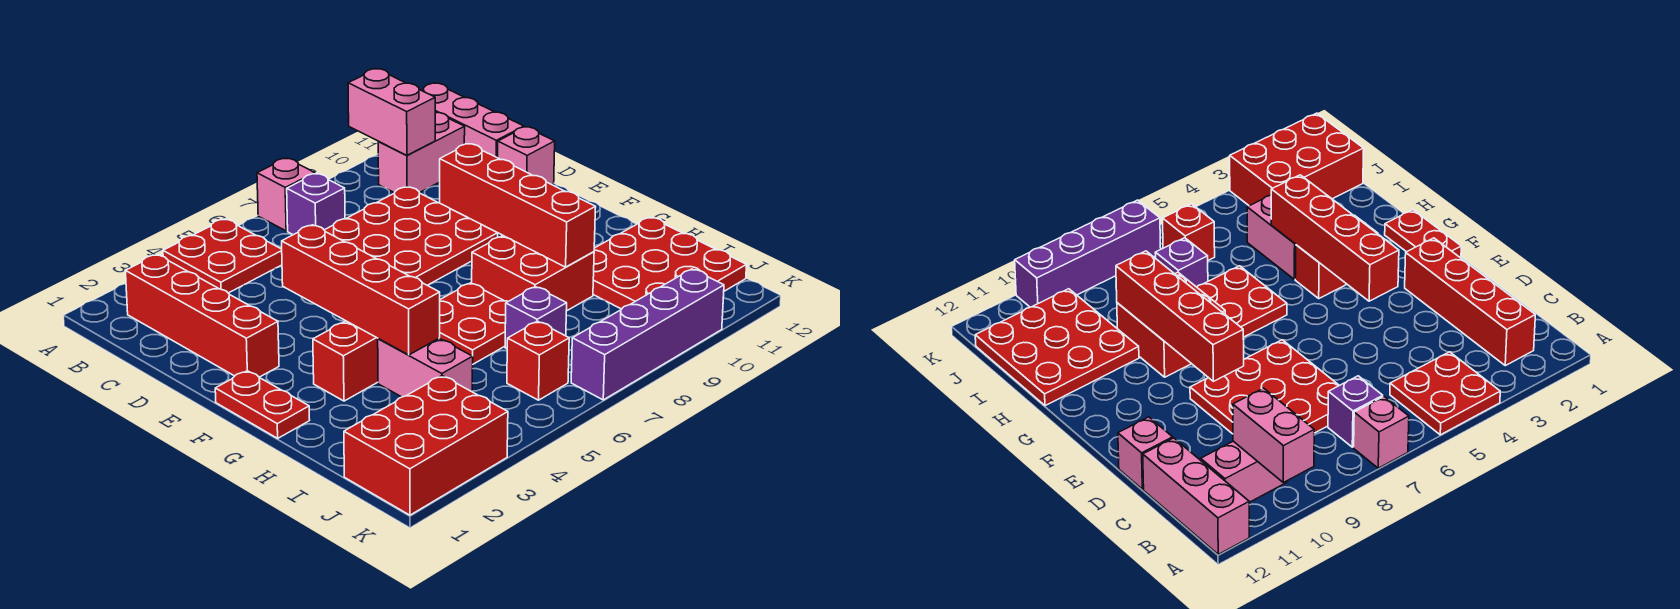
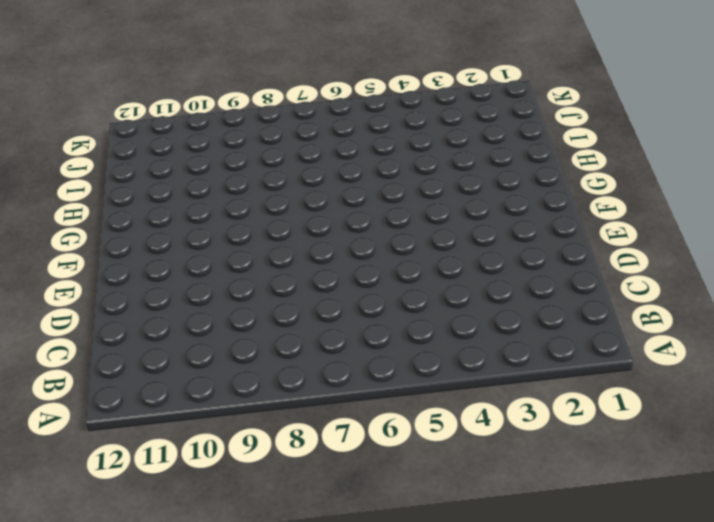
none -> red 2x2 plate [163,219,282,293]
none -> pink 1x1 brick [257,158,315,231]
none -> pink 1x3 brick [421,83,524,158]

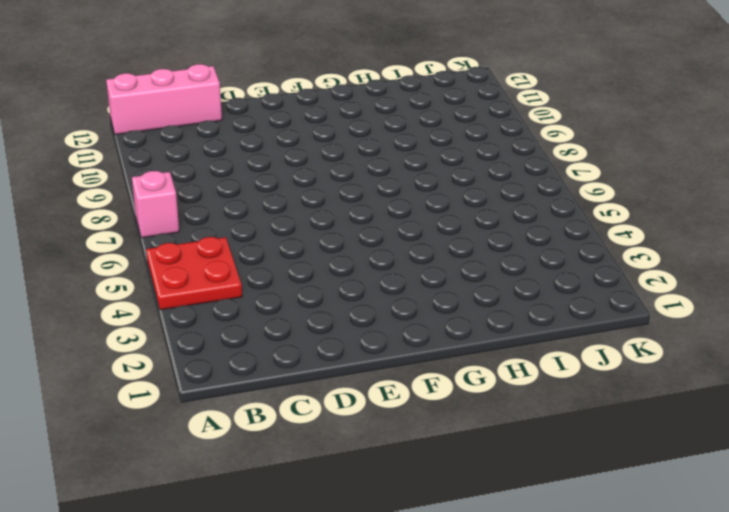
none -> red 1x4 brick [126,255,279,377]
none -> purple 1x1 brick [287,173,345,235]
none -> pink 1x2 brick [378,113,465,193]

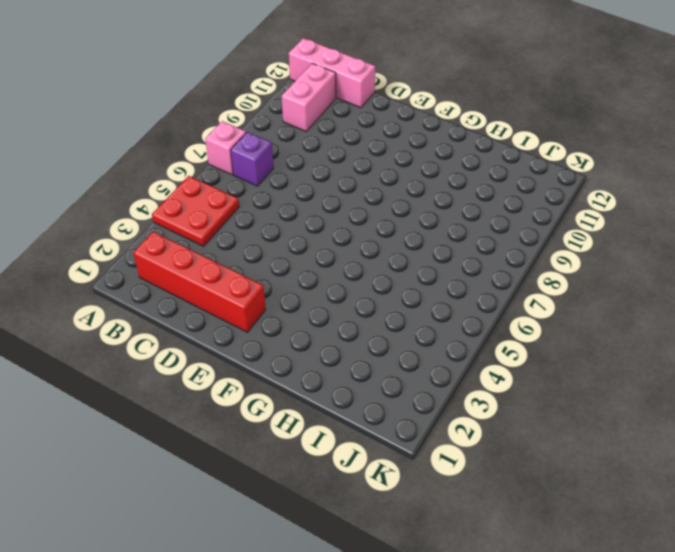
none -> red 3x3 plate [325,187,498,285]
none -> pink 1x1 brick [498,127,555,185]
none -> red 1x2 plate [215,371,310,438]

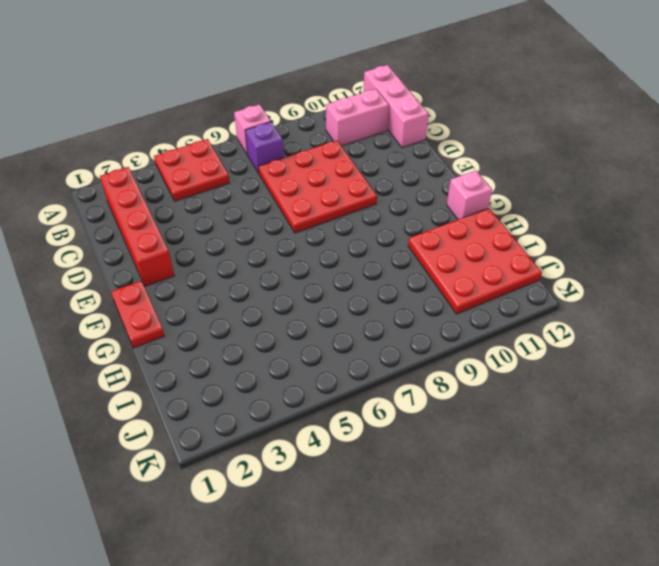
pink 1x1 brick [447,171,492,219] -> pink 1x1 brick moved to [498,127,555,185]
none -> red 1x2 brick [313,321,378,401]
none -> red 2x2 plate [440,283,508,364]
none -> red 2x2 brick [472,236,594,311]

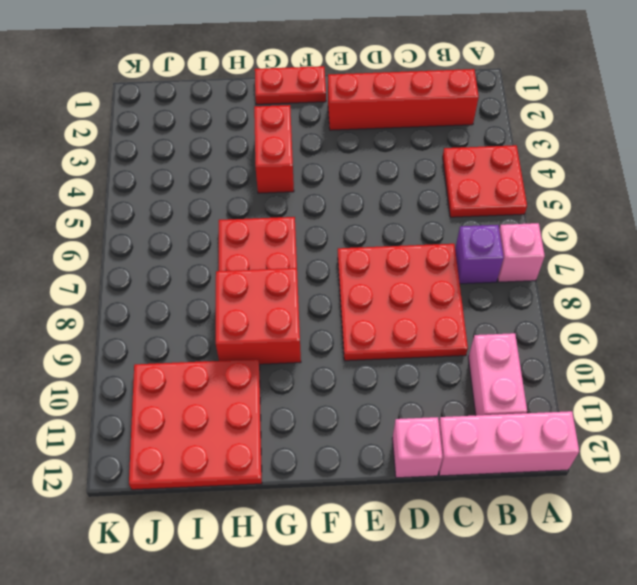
none -> pink 1x2 brick [378,338,473,397]
none -> purple 1x1 brick [505,287,567,349]
none -> red 2x3 brick [344,376,508,515]

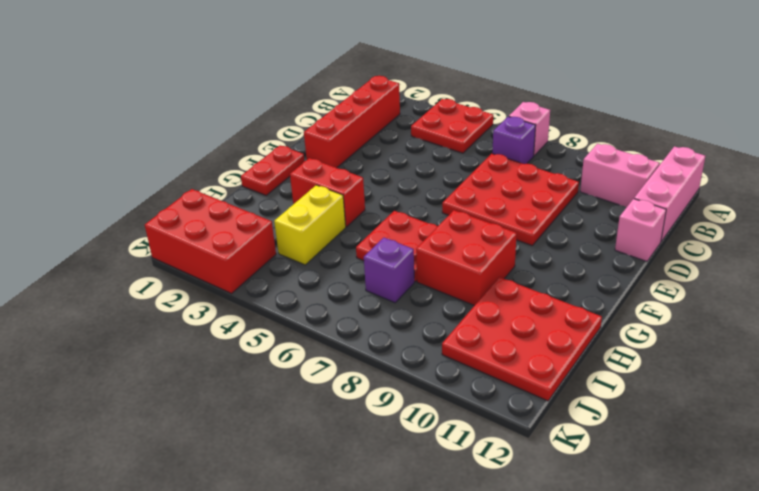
yellow 1x2 brick [274,185,346,265] -> pink 1x2 brick [378,338,473,397]
none -> red 1x1 brick [507,321,569,400]
none -> purple 1x4 brick [571,269,724,400]
none -> pink 1x2 brick [348,69,435,156]

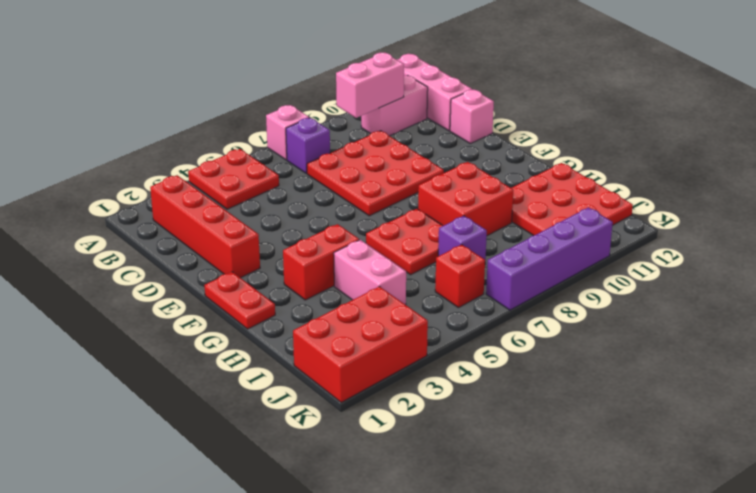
pink 1x2 brick [336,53,404,118] -> pink 1x2 brick turned to [348,69,435,156]
none -> red 1x4 brick [282,225,440,355]
none -> red 1x4 brick [440,144,596,267]

